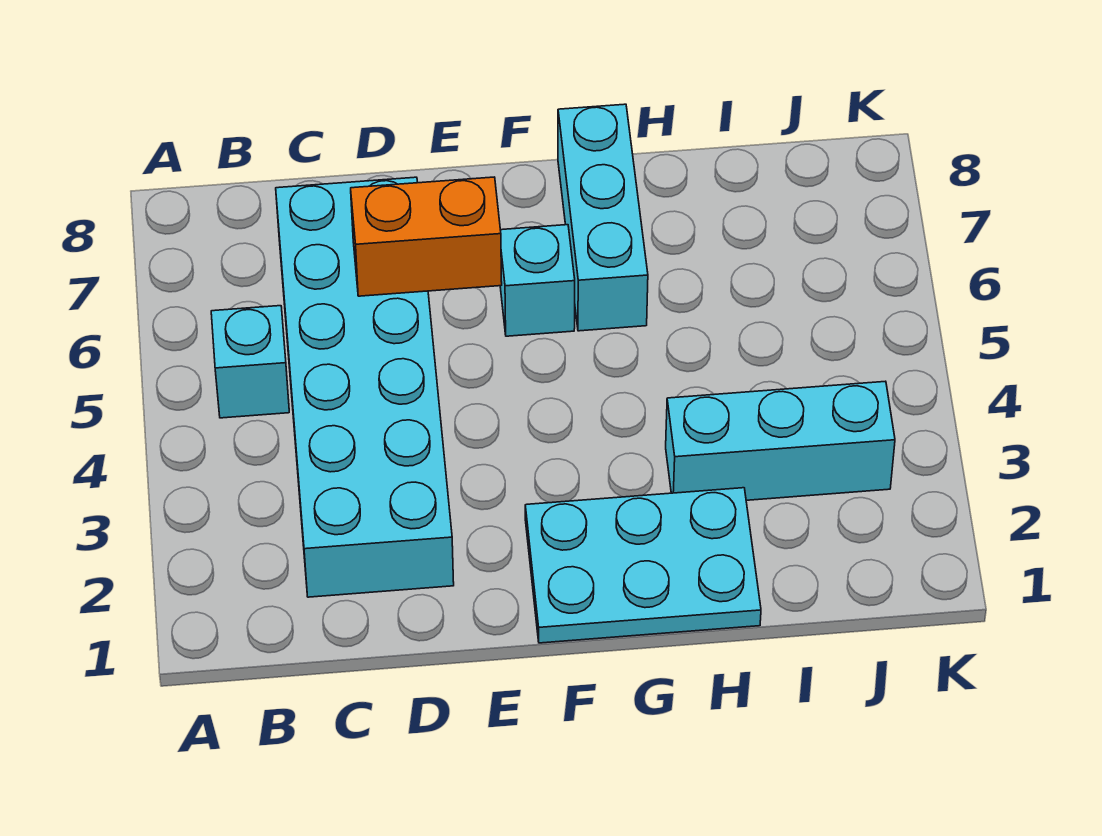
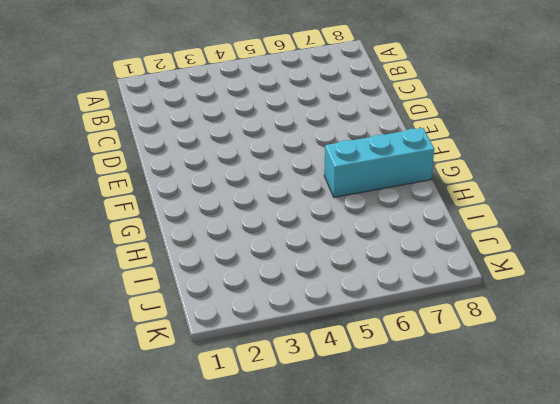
none -> cyan 1x1 brick [211,306,289,418]
none -> cyan 2x6 brick [276,177,454,597]

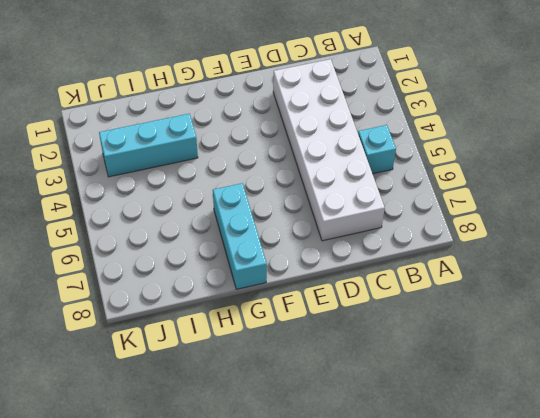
white 2x6 brick [273,59,385,241] -> cyan 2x6 brick [276,177,454,597]
none -> cyan 2x3 plate [525,488,761,643]
none -> cyan 1x1 brick [500,225,575,336]

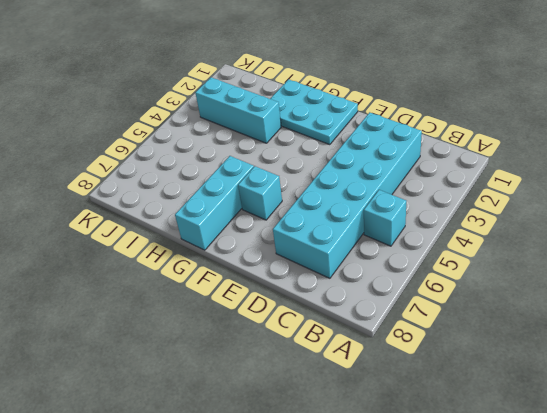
none -> orange 1x2 brick [351,177,502,296]

